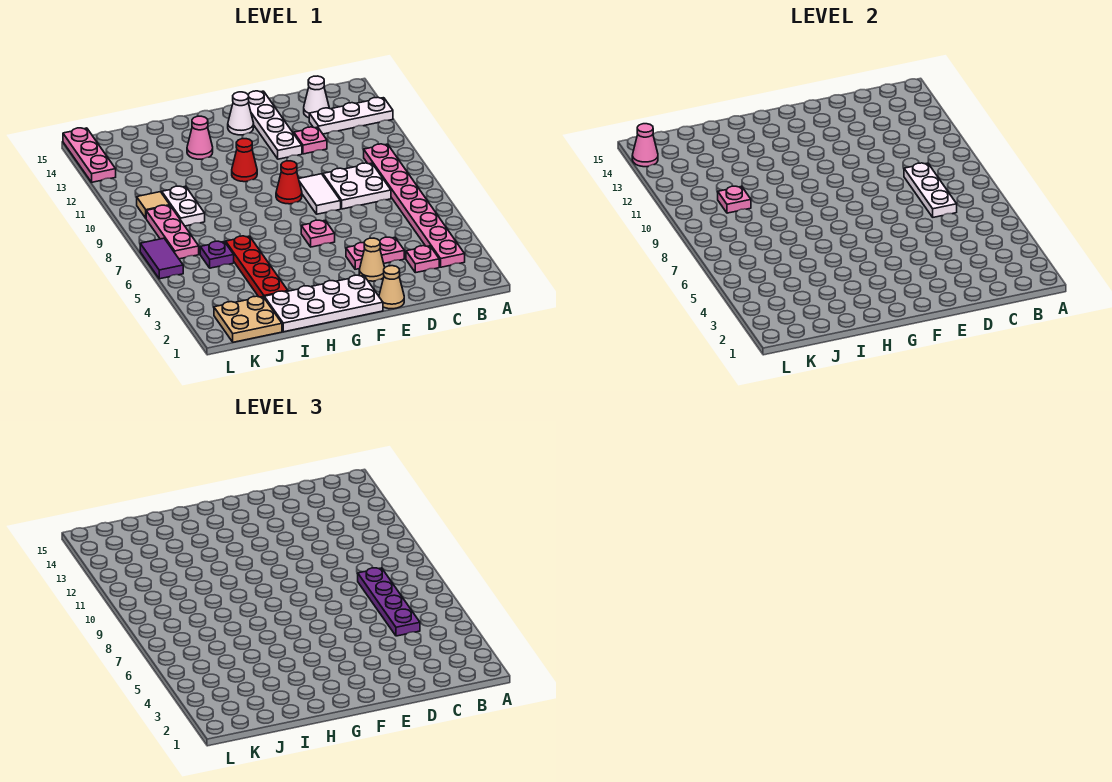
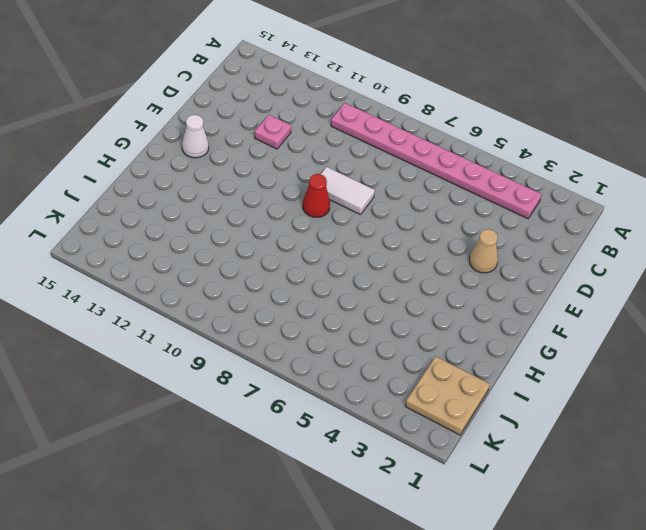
none -> white 1x3 plate [309,97,393,134]
none -> pink 1x1 plate [406,246,439,273]
none -> white 2x2 plate [323,163,391,209]

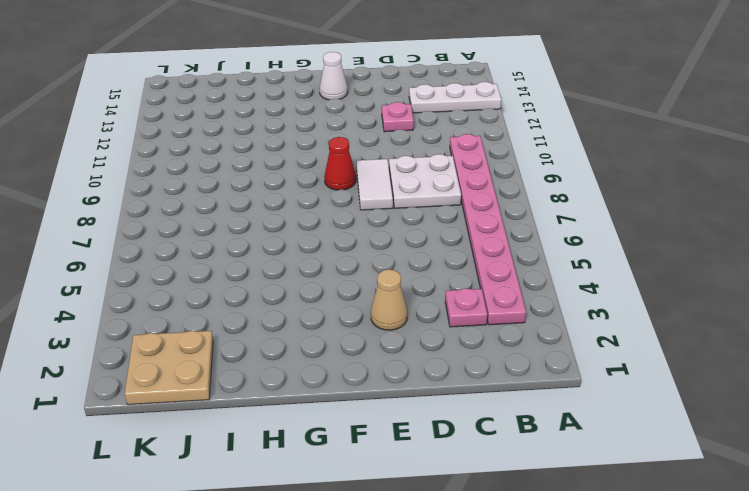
none -> white 1x1 cone [304,76,329,118]
none -> pink 1x2 plate [346,237,404,269]
none -> tan 1x1 cone [379,266,404,309]

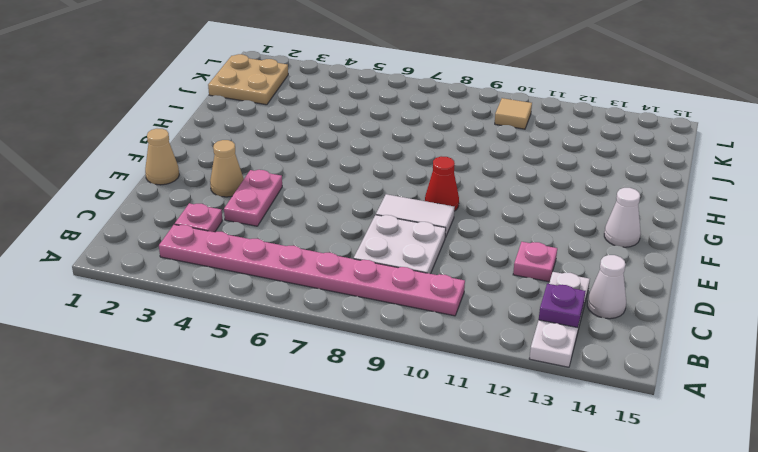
purple 1x1 plate [539,284,585,328] -> purple 1x1 plate moved to [200,241,234,268]
none -> white 1x4 plate [248,91,302,159]
none -> white 2x4 plate [264,275,383,332]
none -> pink 1x1 plate [301,220,335,247]

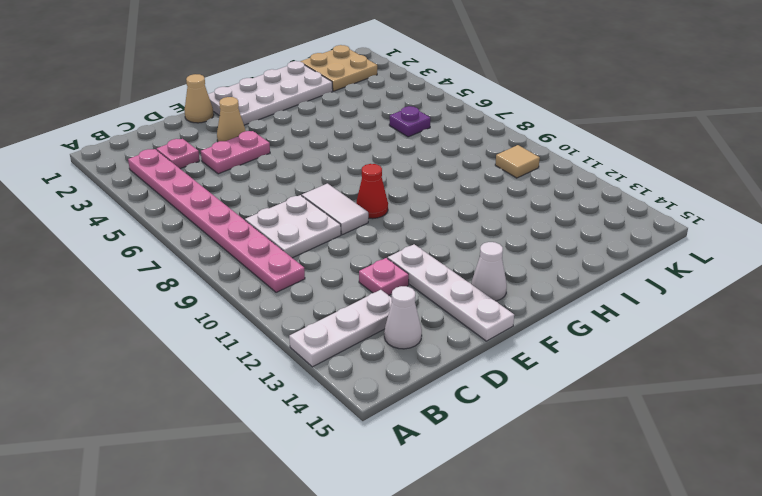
none -> pink 1x1 plate [301,220,335,247]
none -> red 1x1 cone [232,138,257,182]
none -> pink 1x1 cone [187,116,213,159]

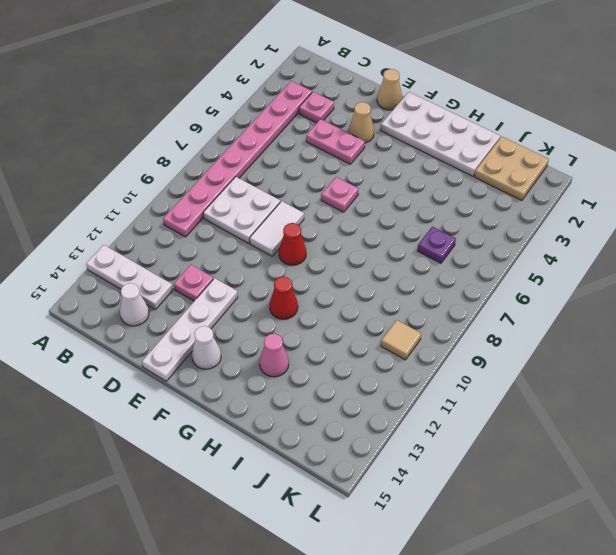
none -> red 1x4 plate [226,236,288,297]
none -> white 1x2 plate [162,186,205,226]
none -> pink 1x3 plate [146,205,199,259]

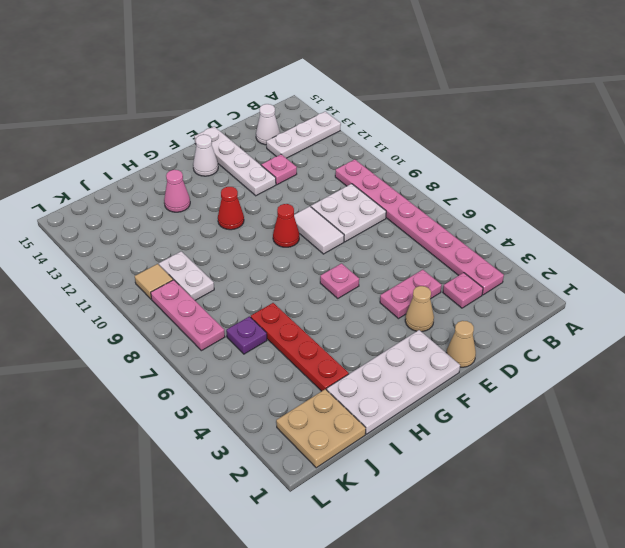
none -> purple 1x2 tile [140,238,183,279]
none -> pink 1x3 plate [63,128,116,182]
none -> white 1x3 plate [904,163,957,217]

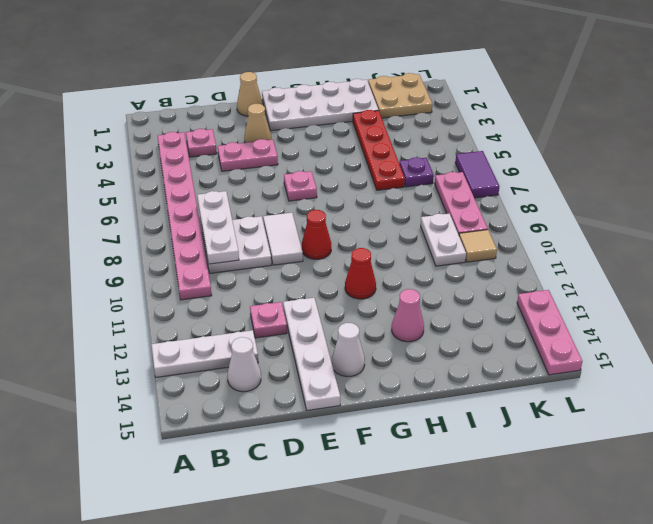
none -> pink 1x1 plate [718,186,751,213]
none -> pink 1x1 cone [632,124,658,167]
none -> purple 1x4 plate [358,568,420,636]

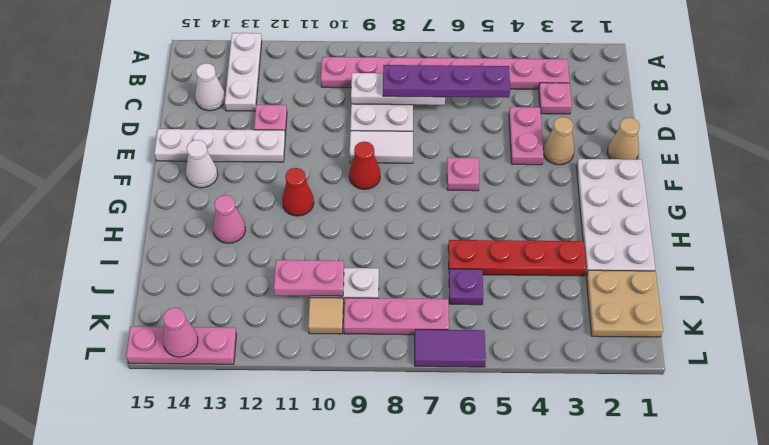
pink 1x2 plate [274,260,344,296] -> pink 1x1 plate [718,186,751,213]

